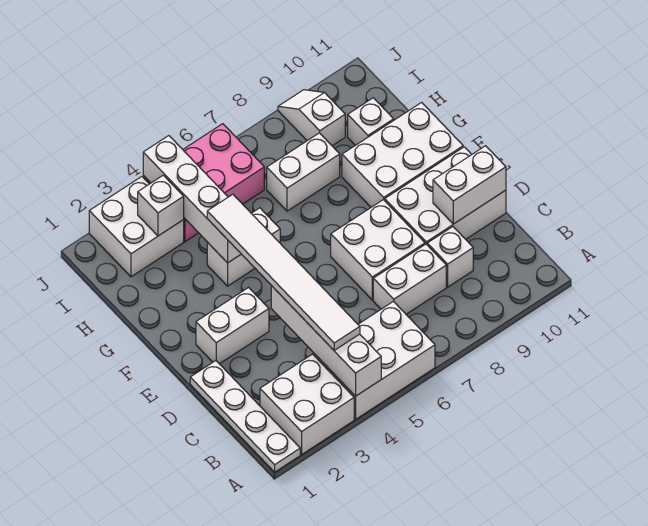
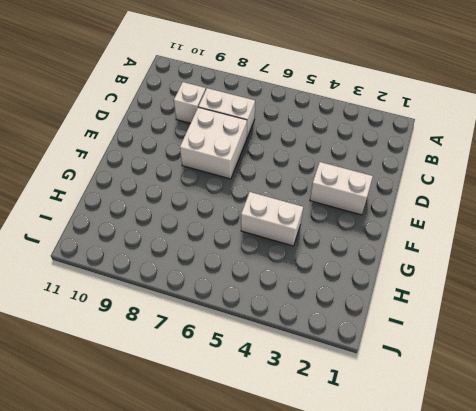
none -> white 1x4 plate [190,361,300,472]
none -> white 2x2 brick [260,354,354,454]
none -> white 2x3 brick [314,301,435,419]

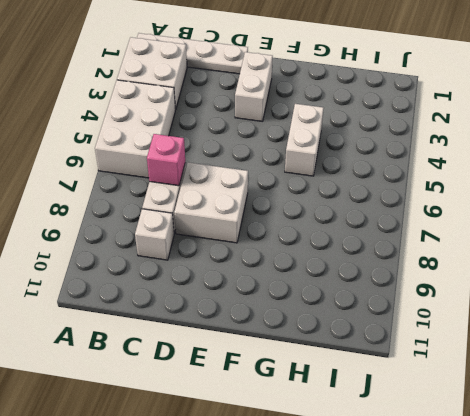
pink 1x1 brick [147,134,185,186] -> none
none -> white 2x3 brick [385,147,506,244]
none -> white 2x3 brick [342,102,463,207]
none -> white 1x2 brick [267,133,340,211]

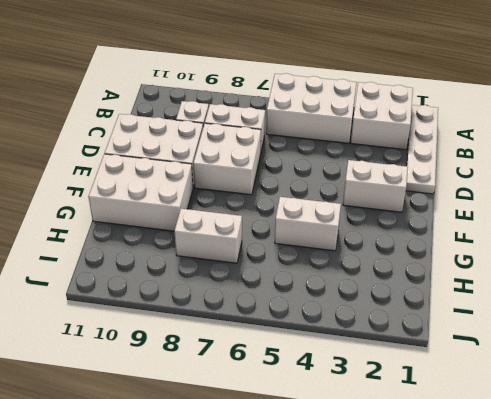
none -> white 1x1 brick [348,98,394,145]
none -> white 2x2 brick [89,177,184,277]
none -> pink 2x3 brick [143,124,264,242]

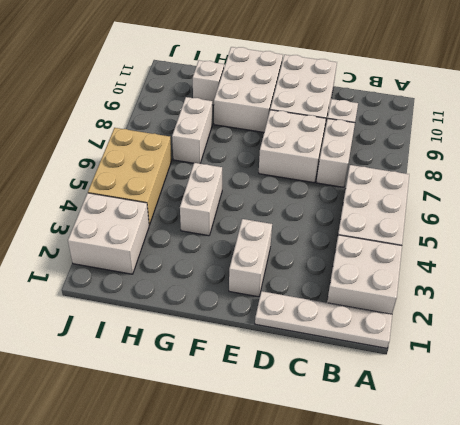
tan 2x3 brick [88,128,172,225] -> pink 2x3 brick [143,124,264,242]
none -> white 1x2 slope [278,90,345,146]
none -> white 1x4 brick [271,286,381,396]
none -> white 1x2 brick [433,146,506,224]

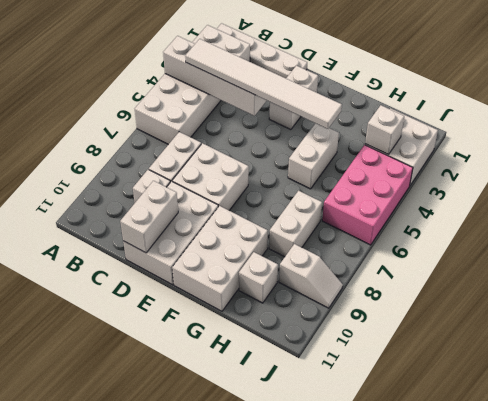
none -> white 1x4 brick [143,136,241,263]

